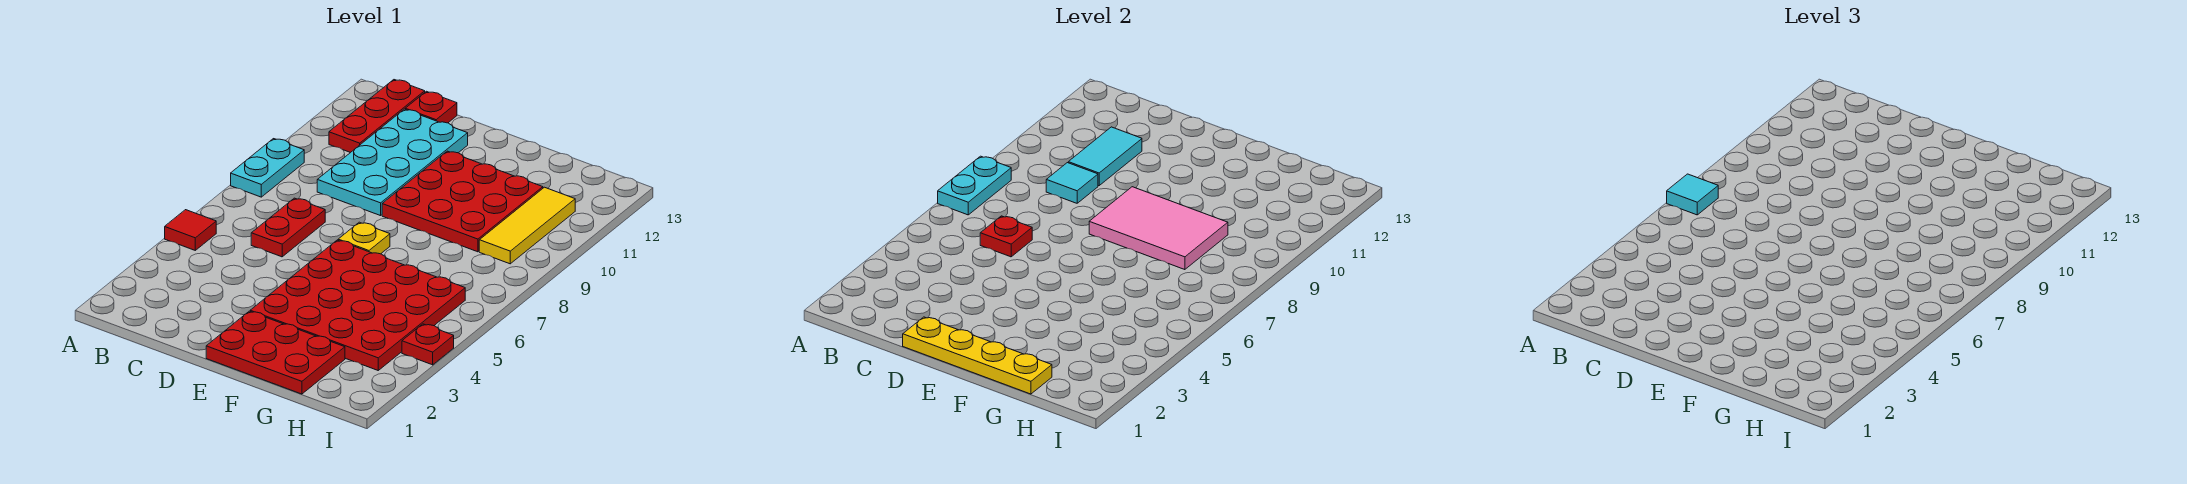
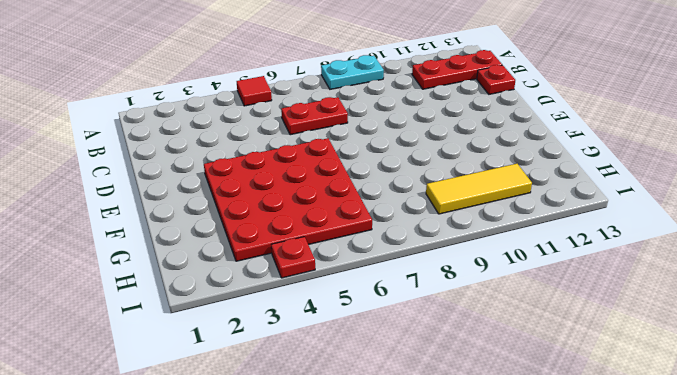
none -> cyan 2x4 plate [317,109,468,216]
none -> red 2x3 plate [206,311,345,394]
none -> yellow 1x1 plate [338,222,390,254]

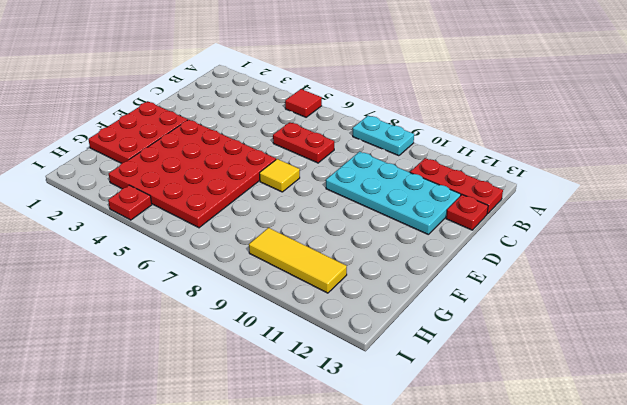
yellow 1x1 tile [260,159,300,192] -> yellow 1x1 plate [338,222,390,254]
none -> red 3x3 plate [382,151,543,252]
none -> cyan 1x2 plate [938,156,1011,215]
none -> red 1x1 plate [980,216,1032,257]

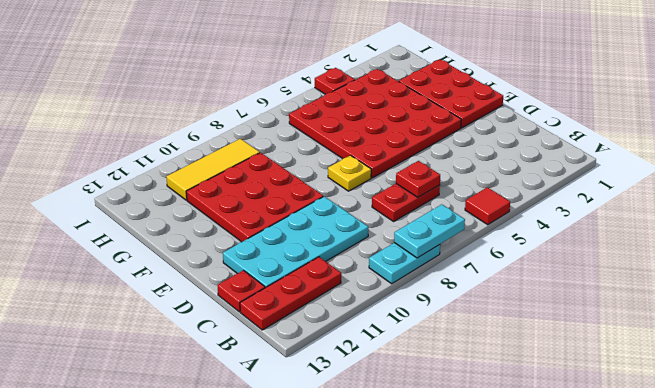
none -> cyan 1x1 tile [1046,163,1098,203]
none -> cyan 1x2 tile [1068,127,1142,186]
none -> yellow 1x4 plate [903,317,1052,394]

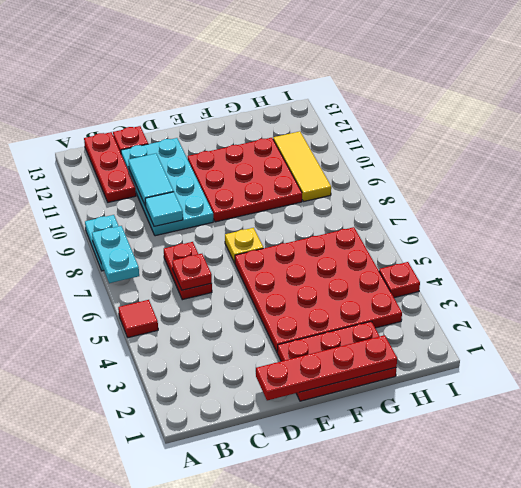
red 1x4 plate [256,335,397,400] -> yellow 1x4 plate [903,317,1052,394]
none -> pink 2x3 tile [1089,187,1228,270]
none -> cyan 1x1 tile [1667,174,1718,215]

